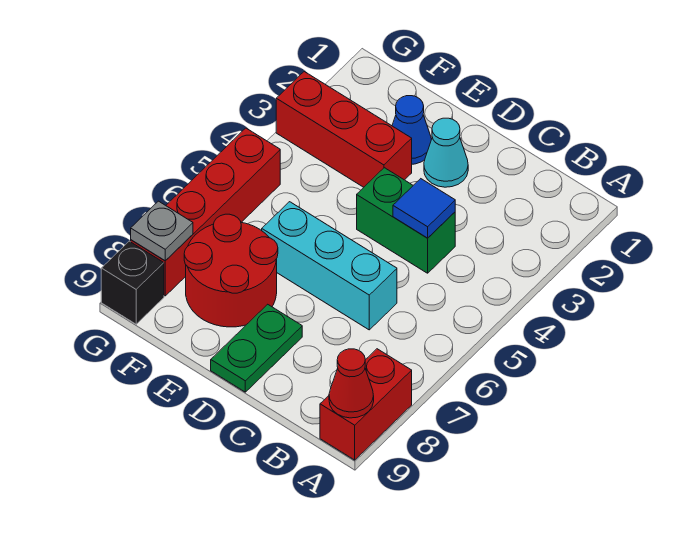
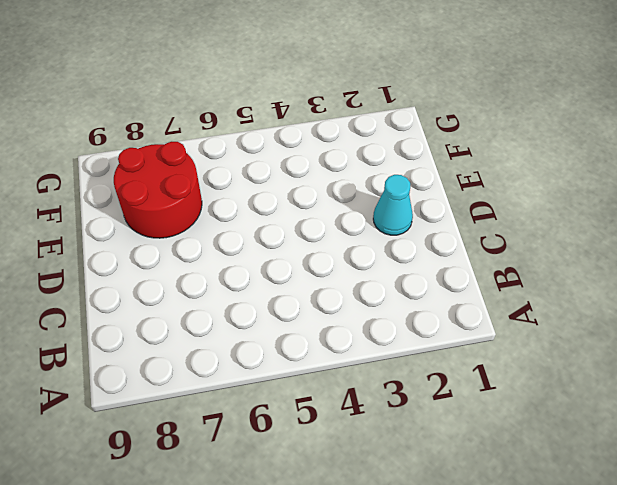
none -> red 1x2 brick [320,349,412,460]
none -> green 1x2 brick [357,168,455,273]
none -> cyan 1x3 brick [262,202,397,330]

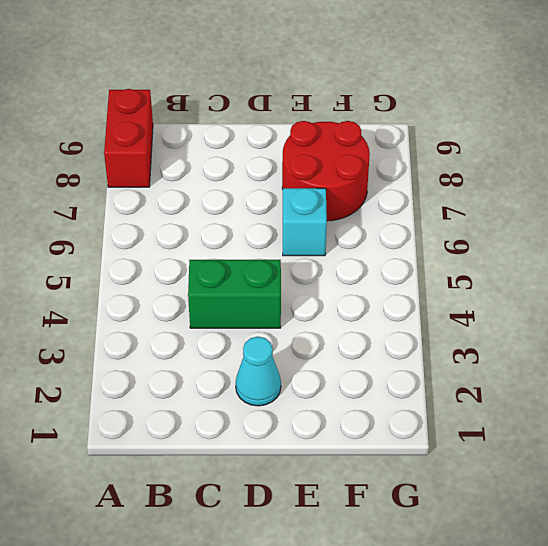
cyan 1x1 brick [283,188,327,256] -> cyan 1x3 brick [262,202,397,330]
none -> green 1x2 plate [211,304,302,392]
none -> blue 1x1 cone [392,96,431,164]
none -> red 1x3 brick [276,72,412,187]

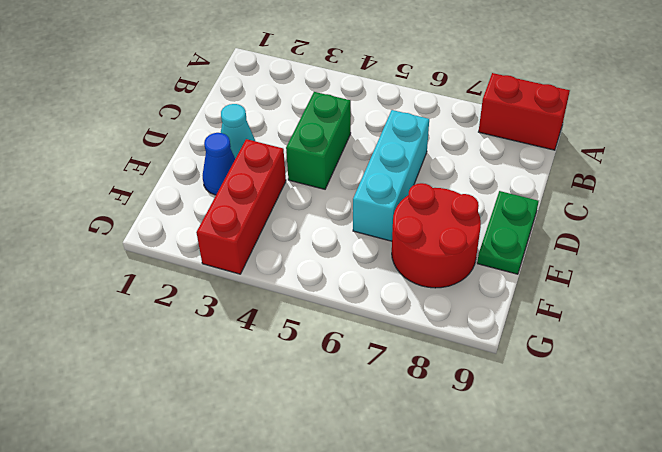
green 1x2 plate [477,191,539,274] -> green 1x2 plate turned to [211,304,302,392]
none -> red 1x4 brick [131,128,280,296]
none -> black 1x1 brick [101,241,164,324]
none -> red 1x1 cone [329,349,374,418]

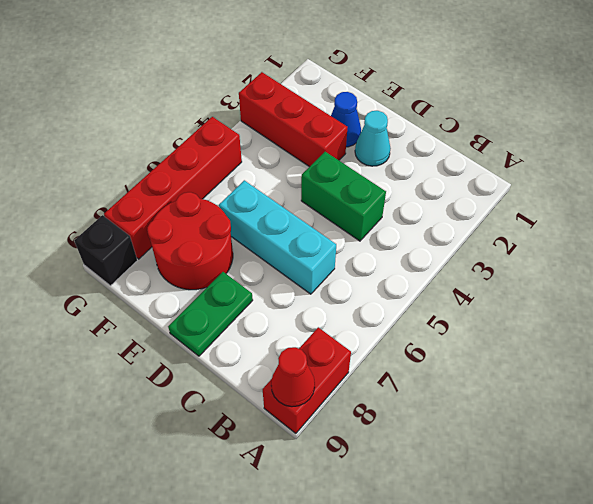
none -> blue 1x1 tile [393,179,455,238]
none -> grey 1x1 plate [131,201,193,261]

